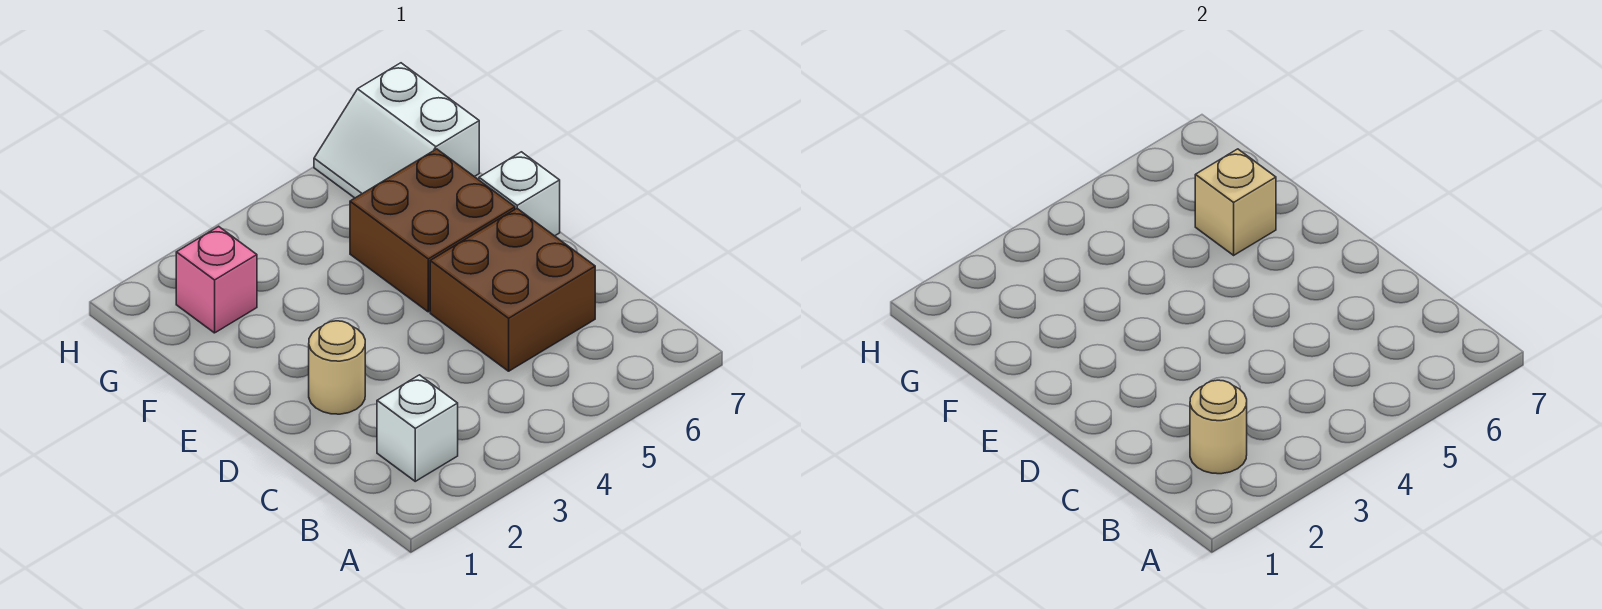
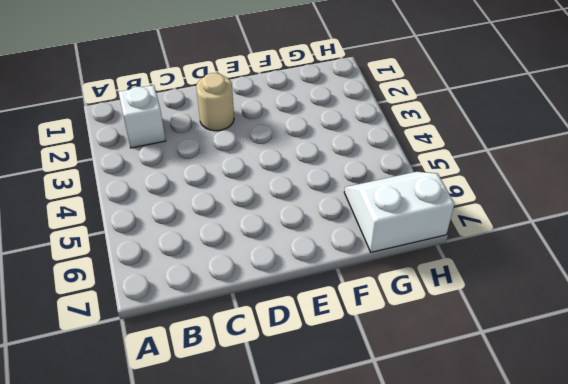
none -> brown 2x2 brick [430,209,595,371]
none -> brown 2x2 brick [350,149,515,312]

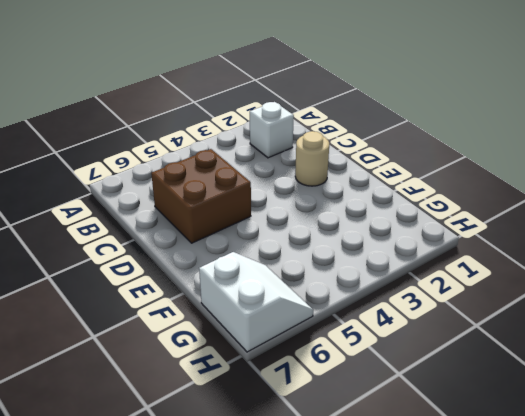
none -> brown 2x2 brick [350,149,515,312]
none -> white 1x1 brick [479,152,560,236]

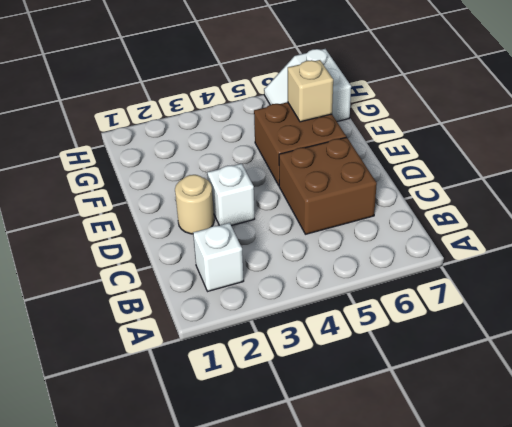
white 1x1 brick [207,164,255,226] -> white 1x1 brick moved to [479,152,560,236]
none -> pink 1x1 brick [176,226,257,333]
none -> tan 1x1 round brick [1190,380,1247,474]

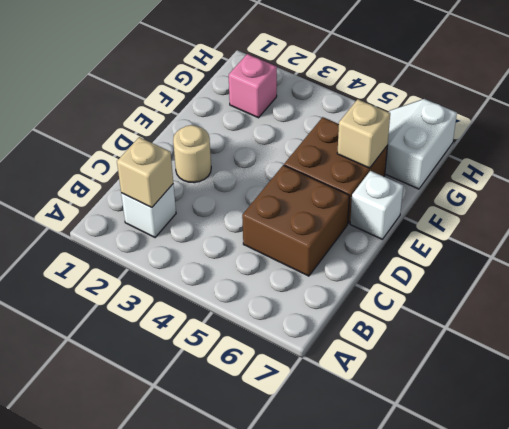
tan 1x1 brick [117,137,173,208] -> tan 1x1 round brick [1190,380,1247,474]

